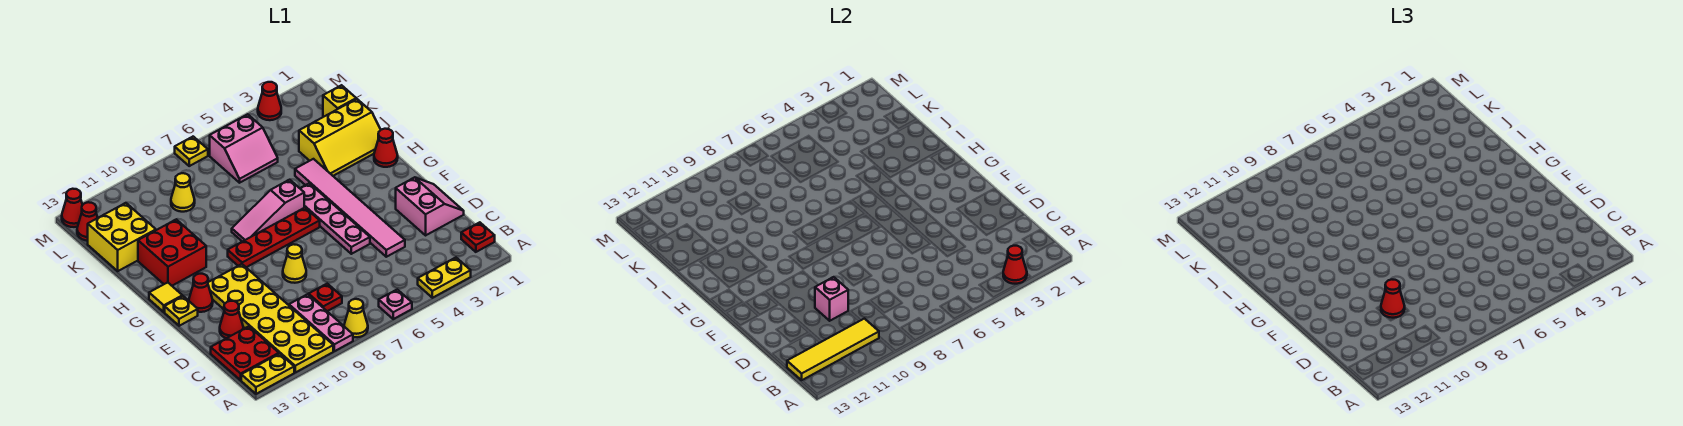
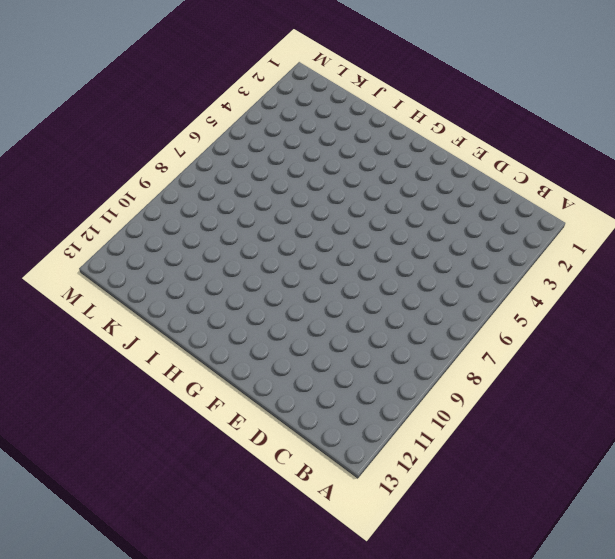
none -> yellow 1x2 plate [418,258,471,298]
none -> pink 1x1 plate [379,290,412,319]
none -> yellow 1x1 cone [344,299,368,337]
none -> pink 1x3 plate [289,294,353,351]

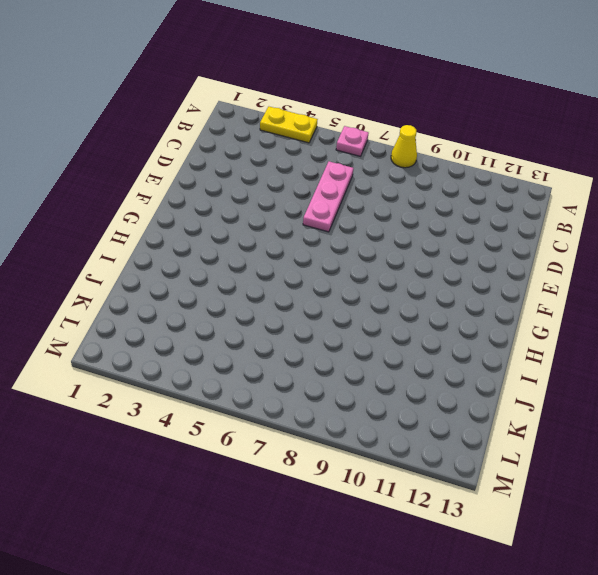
pink 1x3 plate [303,161,354,232] -> pink 1x3 plate moved to [289,294,353,351]
none -> yellow 2x6 plate [208,264,333,372]
none -> yellow 1x2 plate [241,354,294,394]
none -> red 1x1 plate [461,222,495,252]
none -> red 2x2 plate [211,326,279,380]

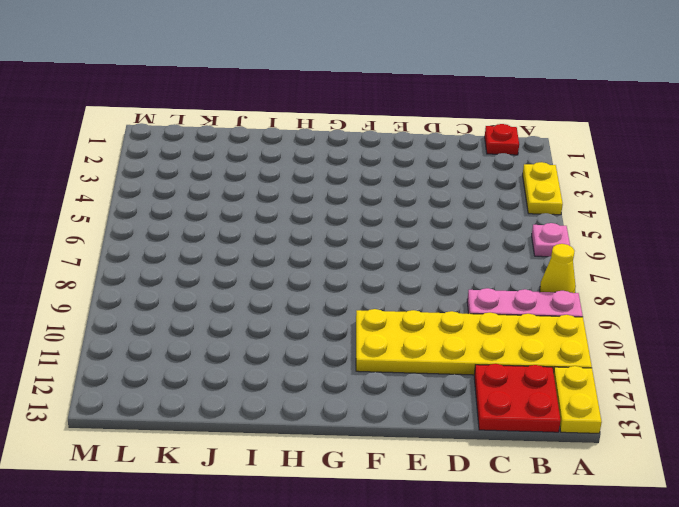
none -> red 1x1 plate [309,284,342,311]
none -> pink 2x2 slope [396,177,464,235]
none -> pink 1x6 tile [295,159,405,257]
none -> red 1x1 cone [220,301,243,338]

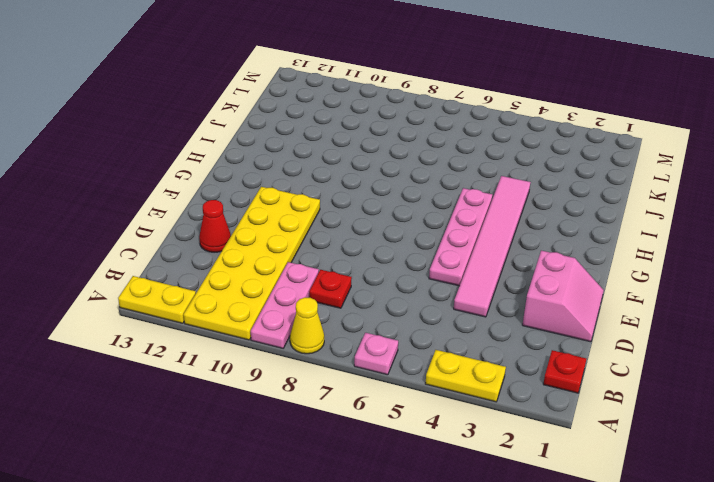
none -> red 2x2 plate [211,326,279,380]
none -> yellow 1x1 cone [283,244,306,283]
none -> red 1x1 cone [189,274,213,312]
none -> yellow 1x1 plate [165,296,198,326]

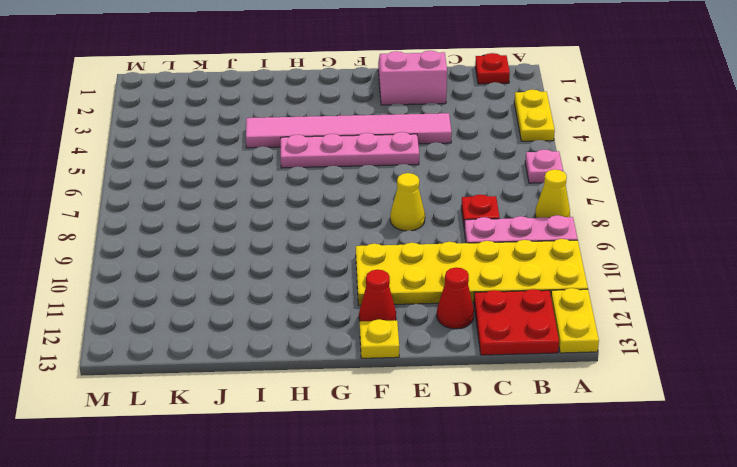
none -> red 1x4 plate [228,208,320,267]
none -> yellow 1x1 tile [149,282,182,312]
none -> red 1x1 cone [374,129,398,167]
none -> pink 1x3 slope [232,180,304,242]

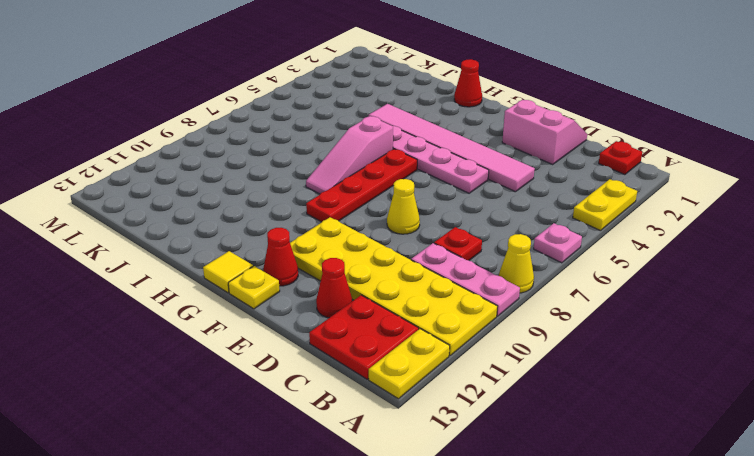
none -> red 2x2 brick [138,219,206,286]
none -> yellow 2x3 slope [299,99,381,176]
none -> yellow 2x2 brick [88,203,156,271]
none -> yellow 1x1 brick [323,85,356,117]

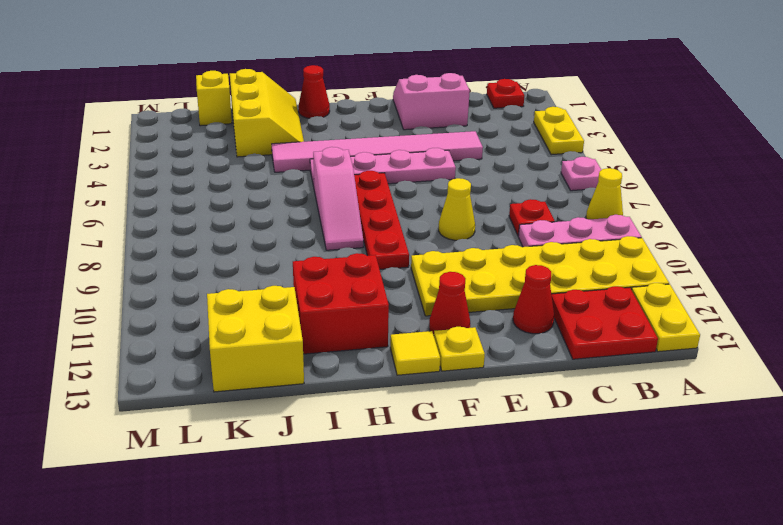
none -> pink 2x2 slope [210,114,278,183]
none -> yellow 1x1 cone [171,173,195,212]
none -> red 1x1 cone [77,202,98,241]
none -> red 1x1 cone [258,82,281,120]

